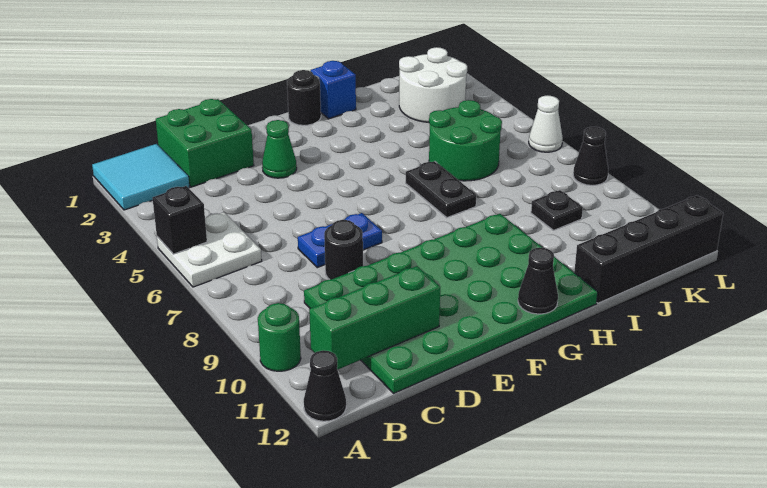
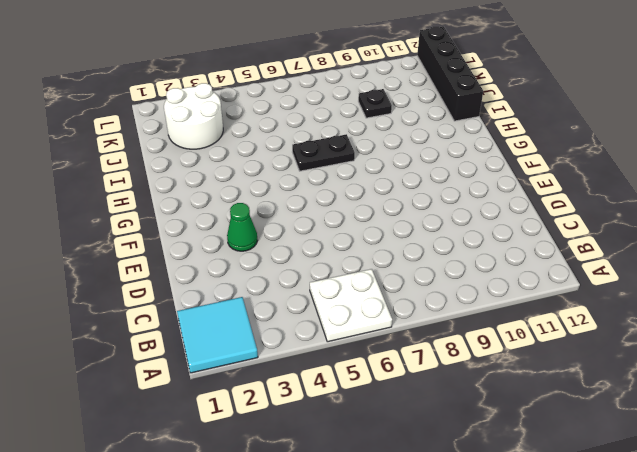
none -> green 1x1 round brick [258,303,301,371]
none -> black 1x1 cone [304,350,346,421]
none -> green 2x2 brick [156,99,254,187]

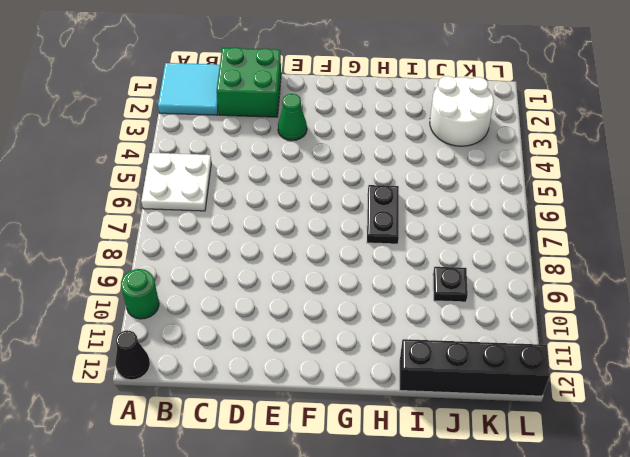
none -> green 4x6 plate [304,214,598,393]
none -> blue 1x2 plate [298,213,382,268]
none -> black 1x1 round brick [324,220,363,280]

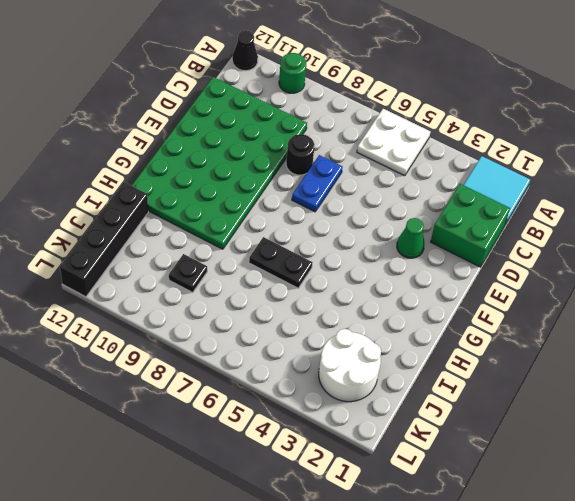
none -> black 1x1 round brick [287,70,321,125]
none -> blue 1x1 brick [311,61,356,119]
none -> green 2x2 round brick [429,100,502,181]

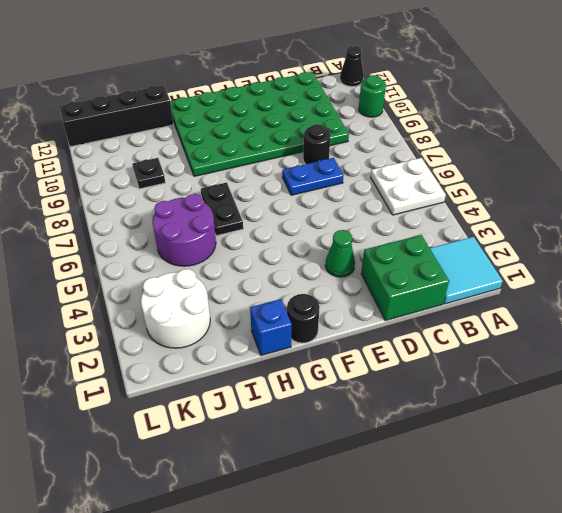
purple 2x2 round brick [153,194,216,266] -> green 2x2 round brick [429,100,502,181]
none -> white 1x1 cone [529,95,563,152]
none -> black 1x1 cone [573,127,608,185]
none -> black 1x1 brick [152,186,207,254]

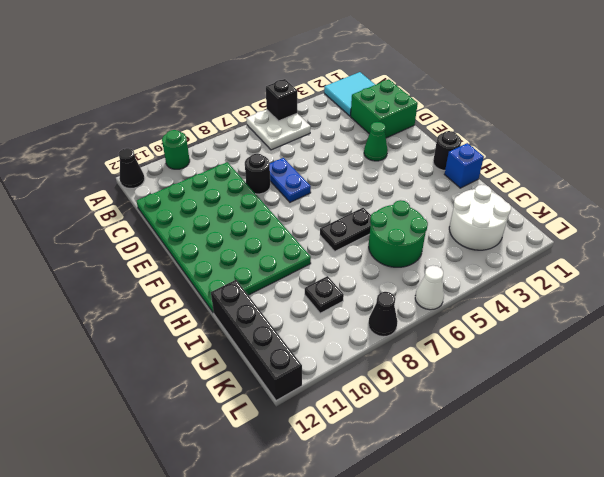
none -> green 1x3 brick [309,266,440,370]
none -> black 1x1 cone [518,247,558,314]

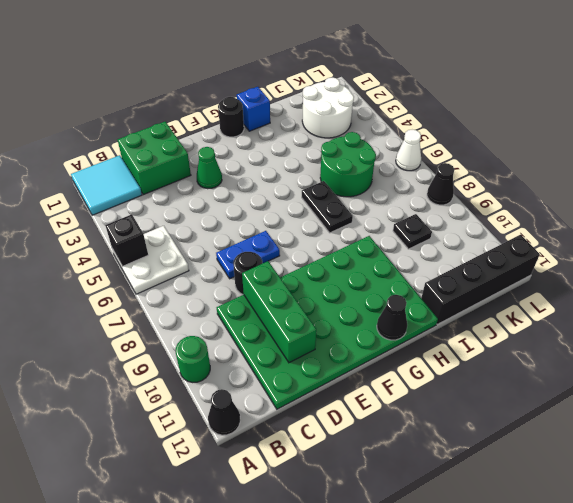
green 1x3 brick [242,261,316,363] -> green 1x3 brick turned to [309,266,440,370]

